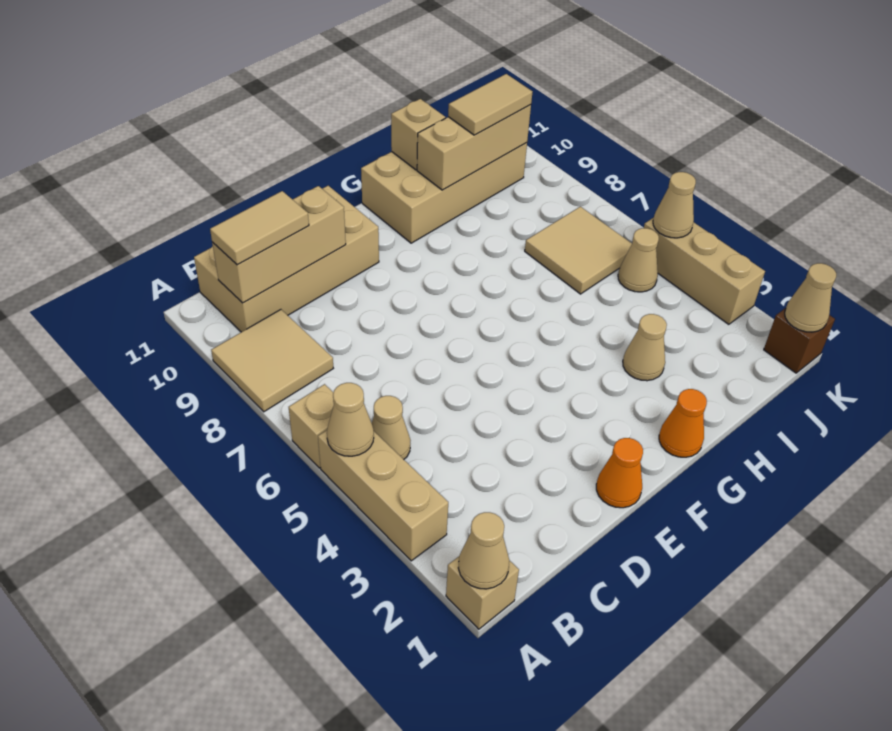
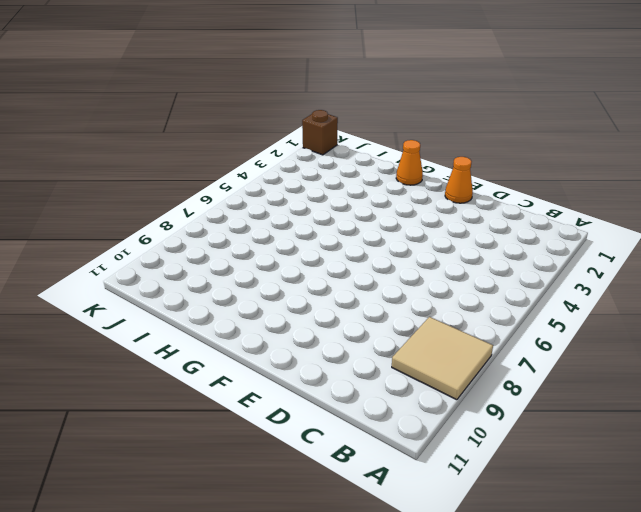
none -> tan 1x1 brick [446,557,519,629]
none -> tan 1x3 brick [318,430,448,561]
none -> tan 1x1 brick [289,384,334,468]

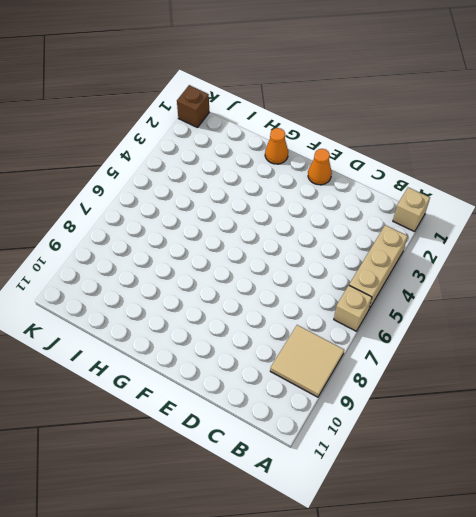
none -> tan 1x1 cone [372,396,410,459]
none -> tan 2x4 brick [194,186,379,332]
none -> tan 2x4 brick [361,143,527,243]

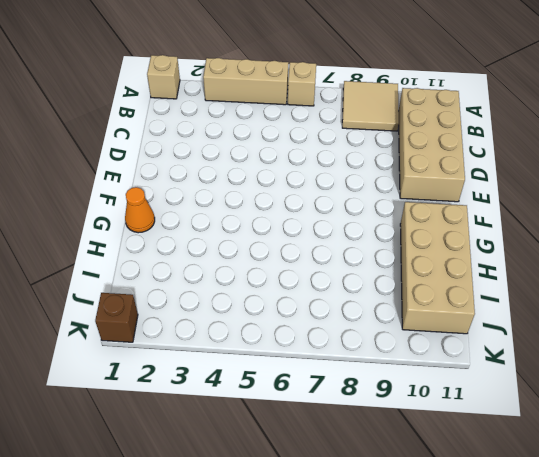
none -> tan 1x1 cone [372,396,410,459]
none -> orange 1x1 cone [596,438,643,508]
none -> tan 1x1 cone [623,314,667,381]

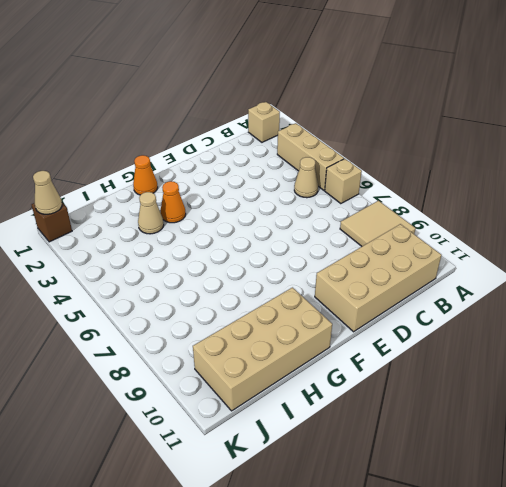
orange 1x1 cone [160,181,186,223] -> orange 1x1 cone moved to [596,438,643,508]
none -> tan 2x2 tile [525,207,632,294]
none -> tan 1x1 cone [618,228,659,292]
none -> tan 1x3 brick [644,218,765,324]

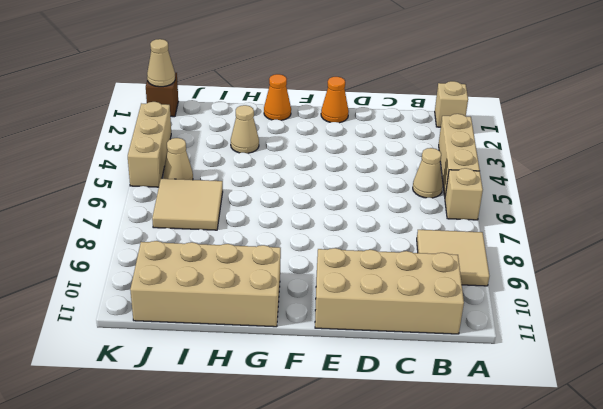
none -> tan 1x1 cone [458,512,509,589]
none -> tan 1x1 cone [327,383,374,456]
none -> tan 1x3 brick [212,186,346,303]

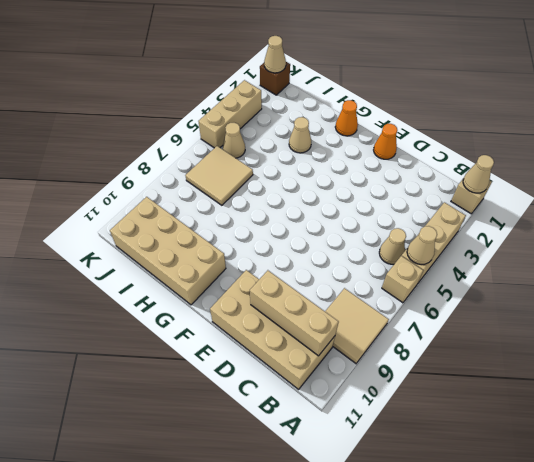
none -> tan 1x3 brick [417,105,531,190]
none -> tan 1x1 brick [391,99,445,170]
none -> tan 1x1 cone [653,172,696,238]

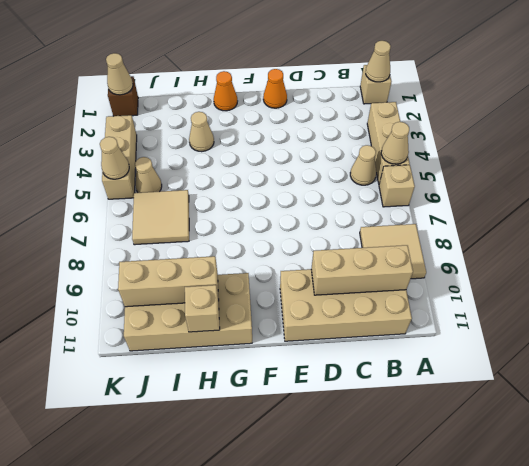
none -> tan 1x2 tile [210,191,309,265]
none -> tan 1x2 tile [448,74,532,135]

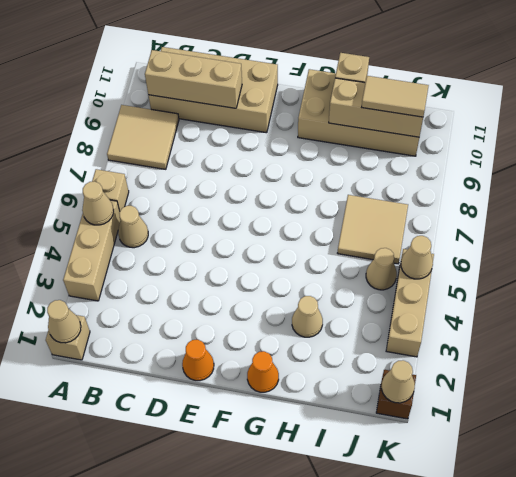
none -> tan 1x2 tile [210,191,309,265]

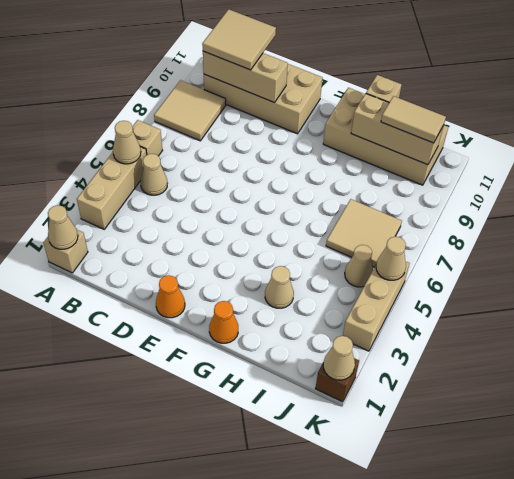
tan 2x2 tile [202,9,276,70] -> tan 1x2 tile [210,191,309,265]

